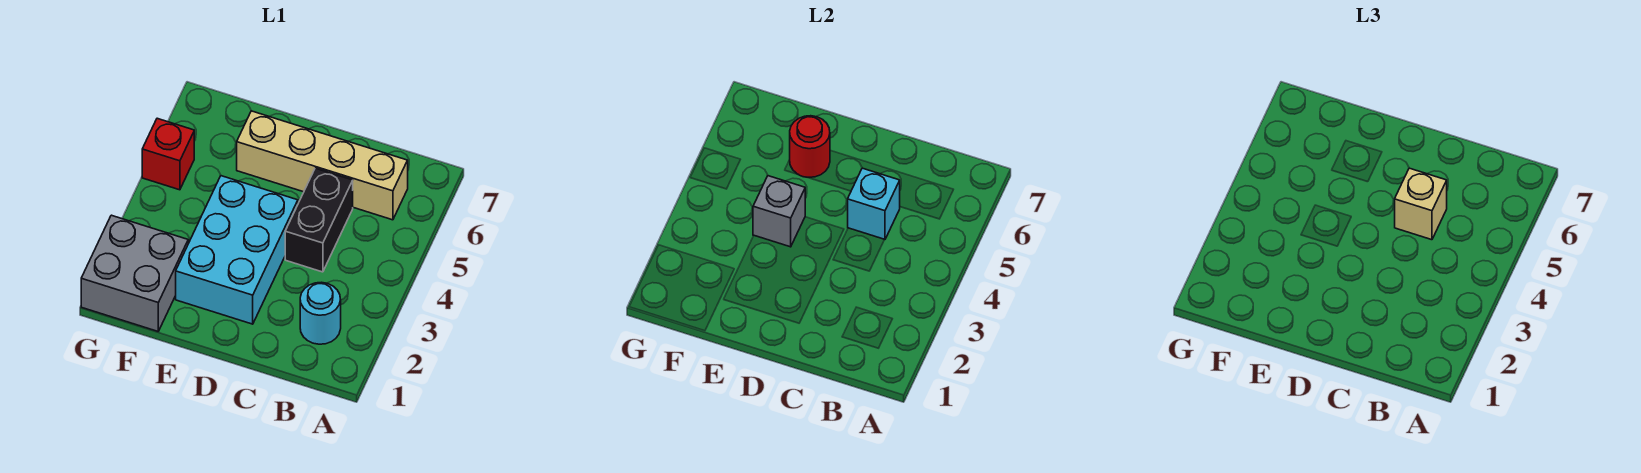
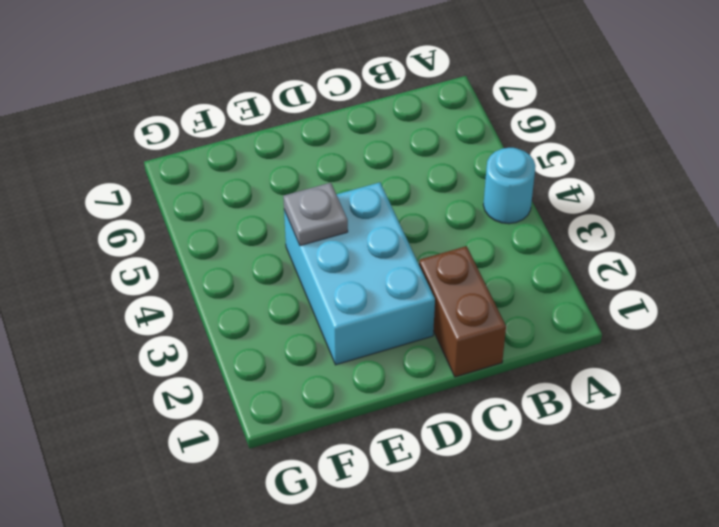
cyan 1x1 round brick [483,148,536,224] -> cyan 1x1 round brick moved to [300,282,341,344]
brown 1x2 brick [419,246,506,377] -> none
grey 1x1 plate [283,183,348,246] -> grey 1x1 brick [753,176,805,247]
none -> tan 1x4 brick [237,111,408,220]
none -> black 1x2 brick [285,168,353,272]

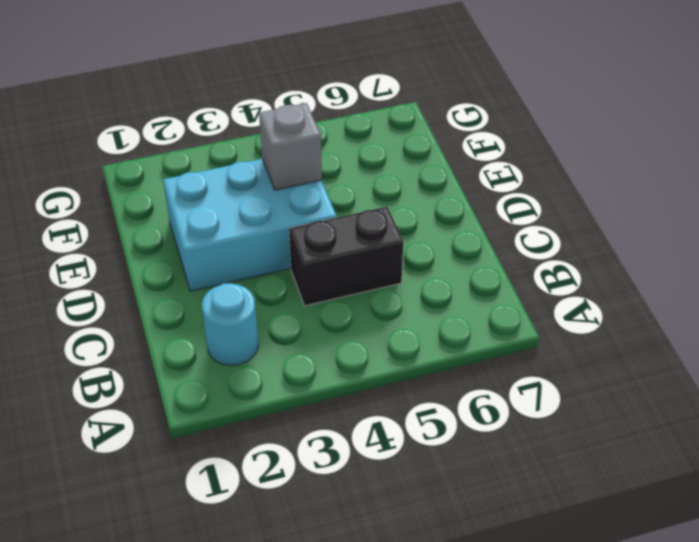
none -> tan 1x4 brick [237,111,408,220]
none -> grey 2x2 brick [81,215,188,331]

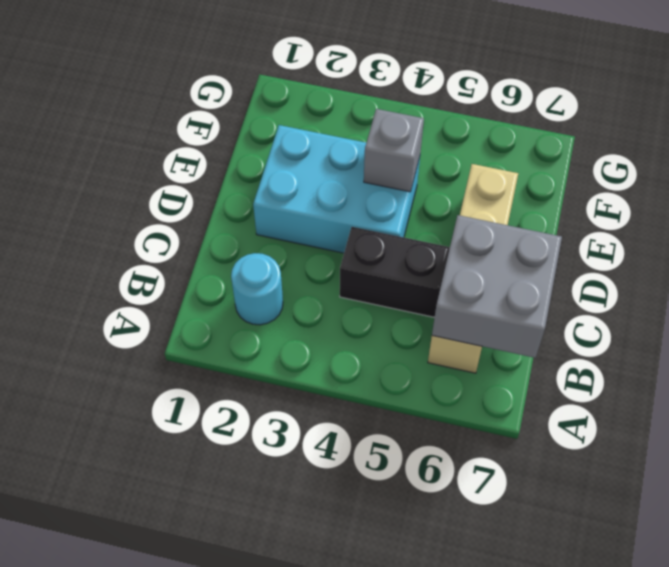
grey 2x2 brick [432,215,562,358] -> grey 2x2 brick moved to [81,215,188,331]
none -> red 1x1 brick [142,118,194,190]
none -> cyan 1x1 brick [848,168,900,240]

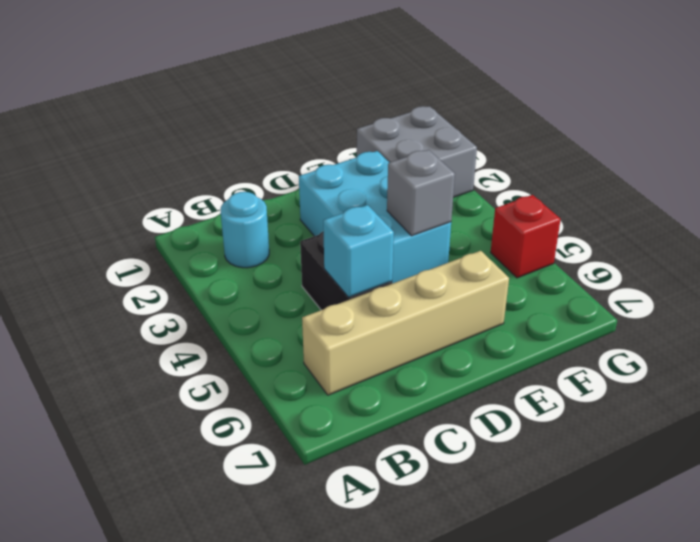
none -> red 1x1 round brick [790,116,830,177]
none -> tan 1x1 brick [1395,168,1447,240]

